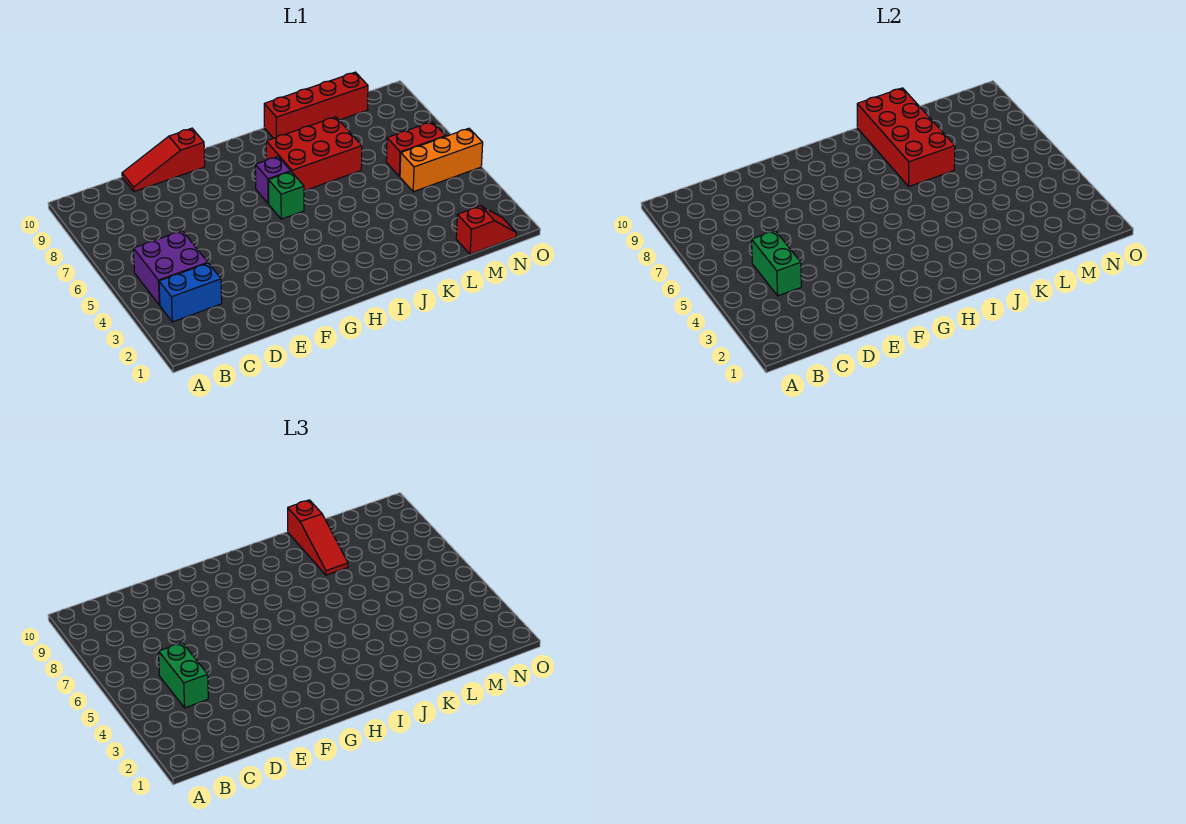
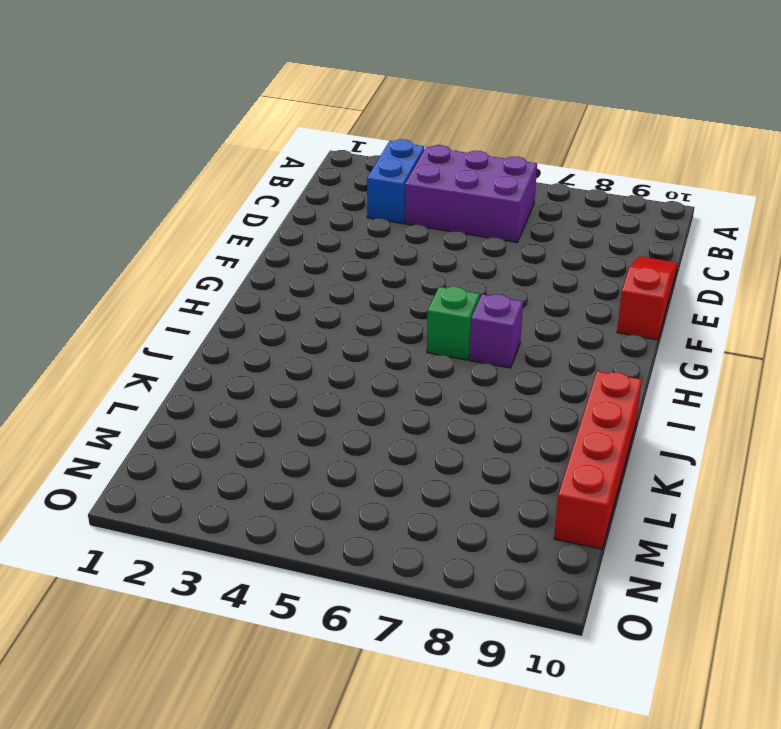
purple 2x3 brick [405,145,537,242] -> purple 2x2 brick [133,231,208,305]
none -> red 2x3 brick [266,117,362,191]
none -> red 1x2 slope [456,206,516,254]
none -> orange 1x3 brick [400,128,483,192]

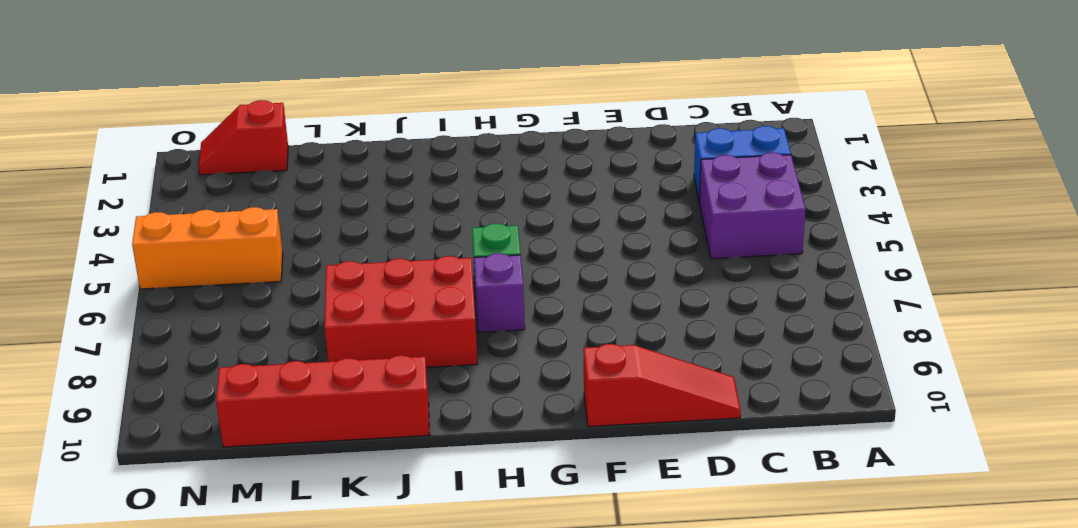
none -> red 1x2 brick [386,122,445,177]
none -> green 1x2 brick [752,231,801,296]
none -> red 2x4 brick [857,88,955,186]

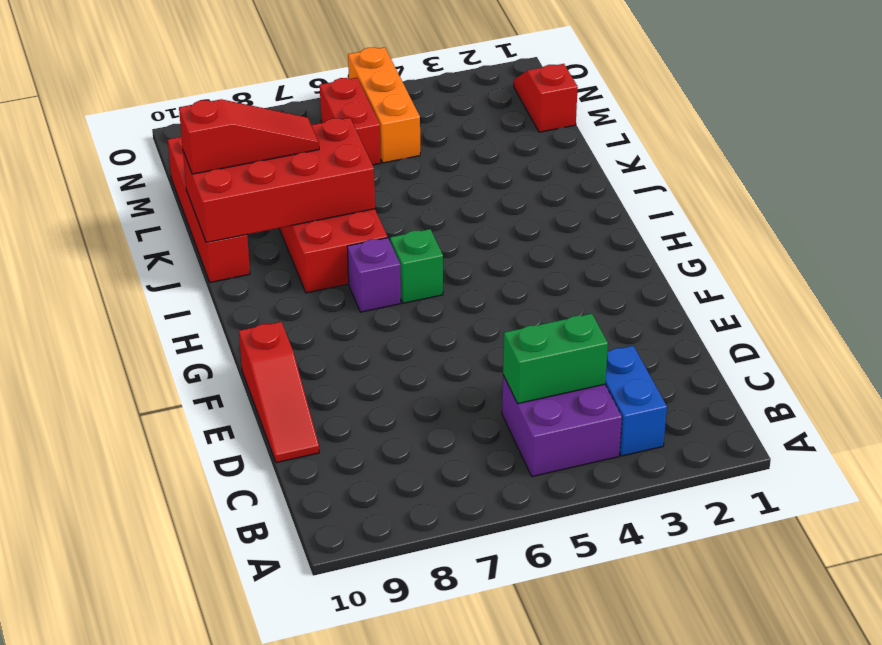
none -> green 1x2 brick [159,643,208,708]

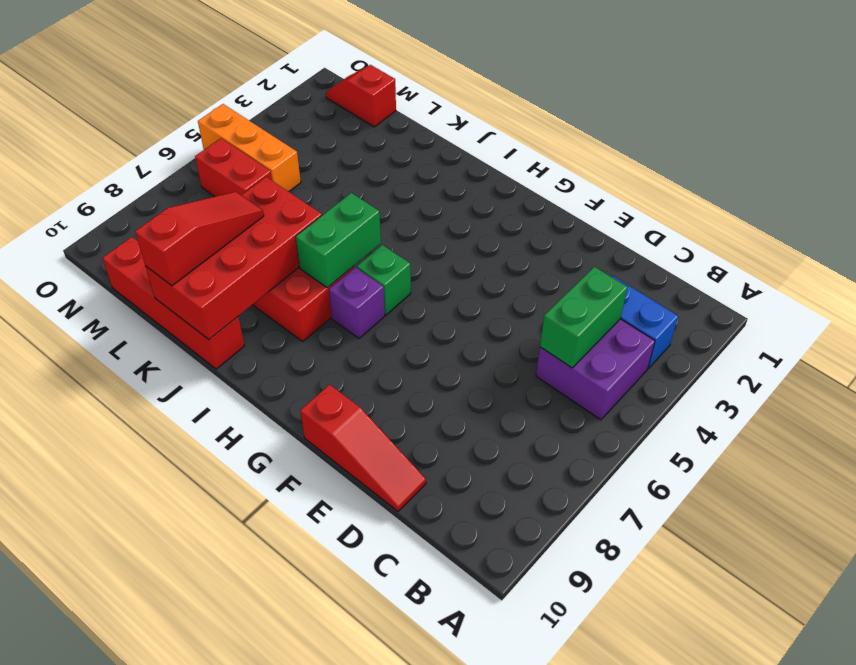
green 1x2 brick [296,193,381,288] -> green 1x2 brick moved to [159,643,208,708]

